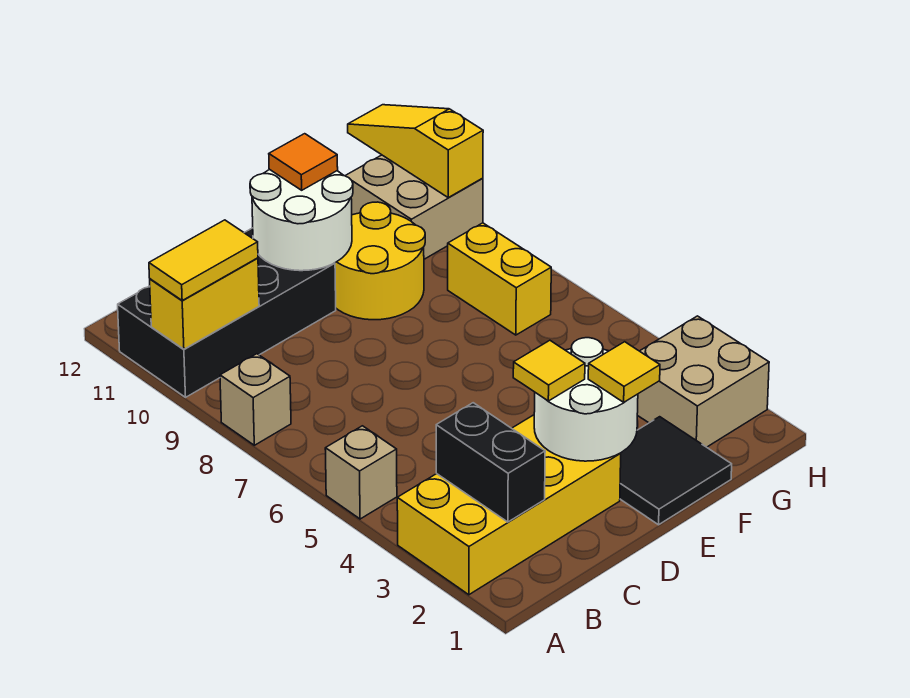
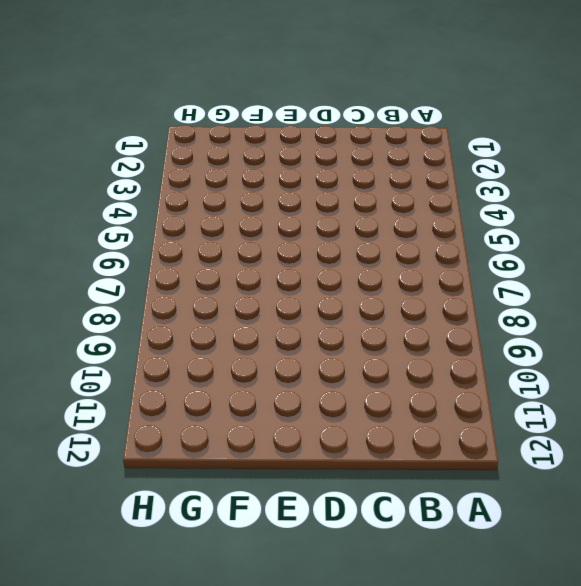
none -> yellow 2x4 brick [397,415,621,595]
none -> tan 1x1 brick [325,426,397,519]
none -> tan 1x1 brick [220,354,291,445]

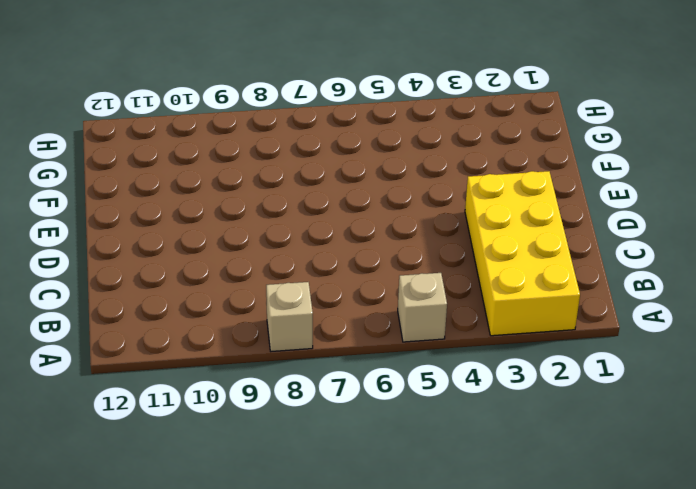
none -> black 2x4 brick [118,228,336,397]
none -> black 2x2 tile [620,417,732,525]
none -> yellow 2x2 round brick [335,202,425,320]

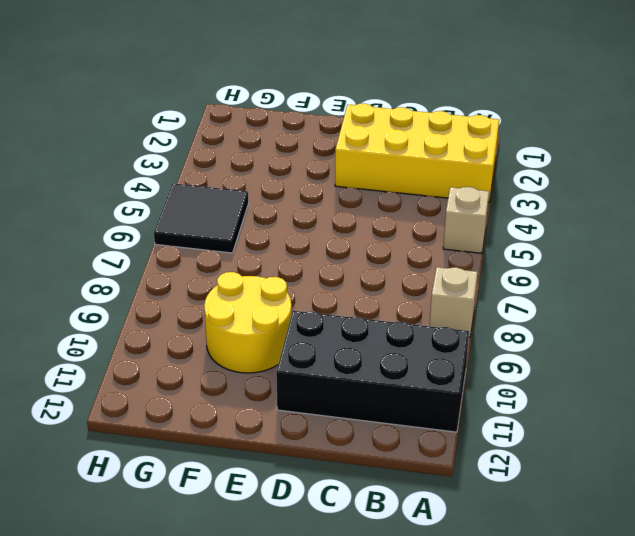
black 2x2 tile [154,183,249,253] -> black 2x2 tile moved to [620,417,732,525]
none -> tan 2x2 brick [637,316,769,447]
none -> yellow 1x2 brick [448,223,551,335]
none -> tan 2x2 brick [345,155,483,259]

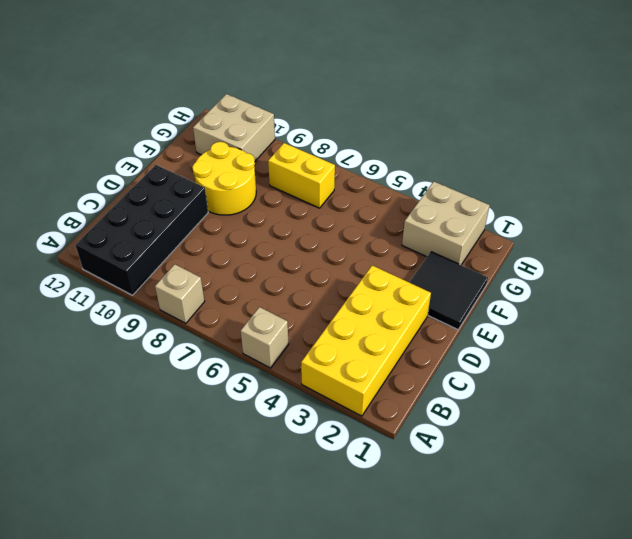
none -> yellow 1x2 brick [150,258,259,349]
none -> black 1x2 brick [436,403,545,522]
none -> white 2x2 round brick [534,338,638,461]

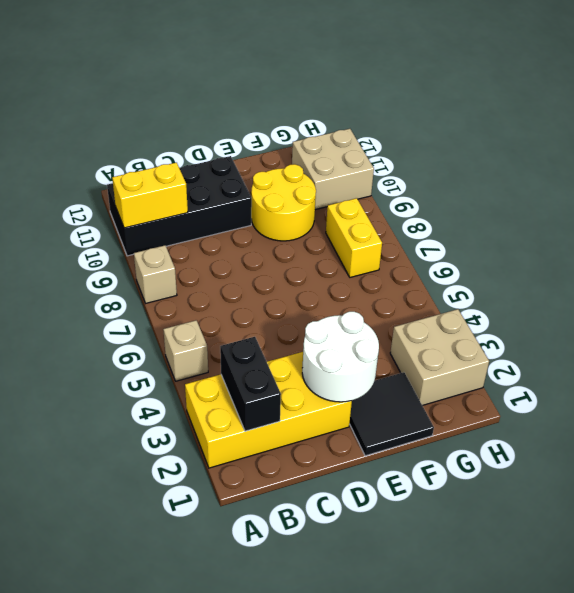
none -> white 2x2 round brick [250,170,353,271]
none -> yellow 1x3 slope [348,105,483,197]
none -> yellow 1x2 tile [149,220,258,300]

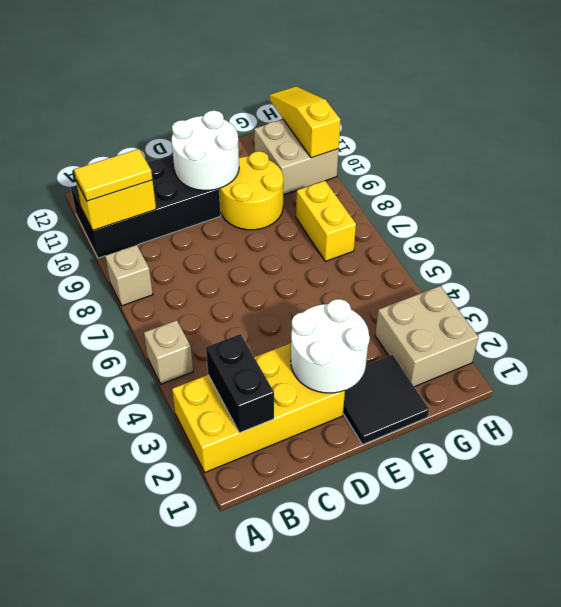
none -> yellow 1x1 tile [513,340,585,401]
none -> yellow 1x1 tile [588,342,660,402]
none -> orange 1x1 tile [269,134,338,190]

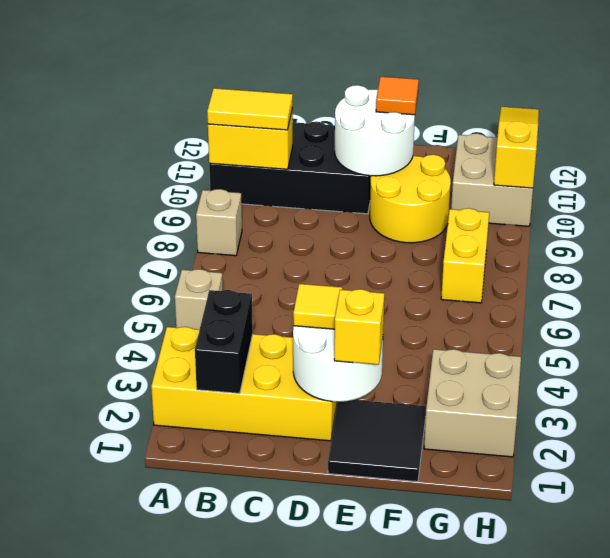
yellow 1x1 brick [334,289,384,365] -> yellow 1x1 tile [588,342,660,402]

